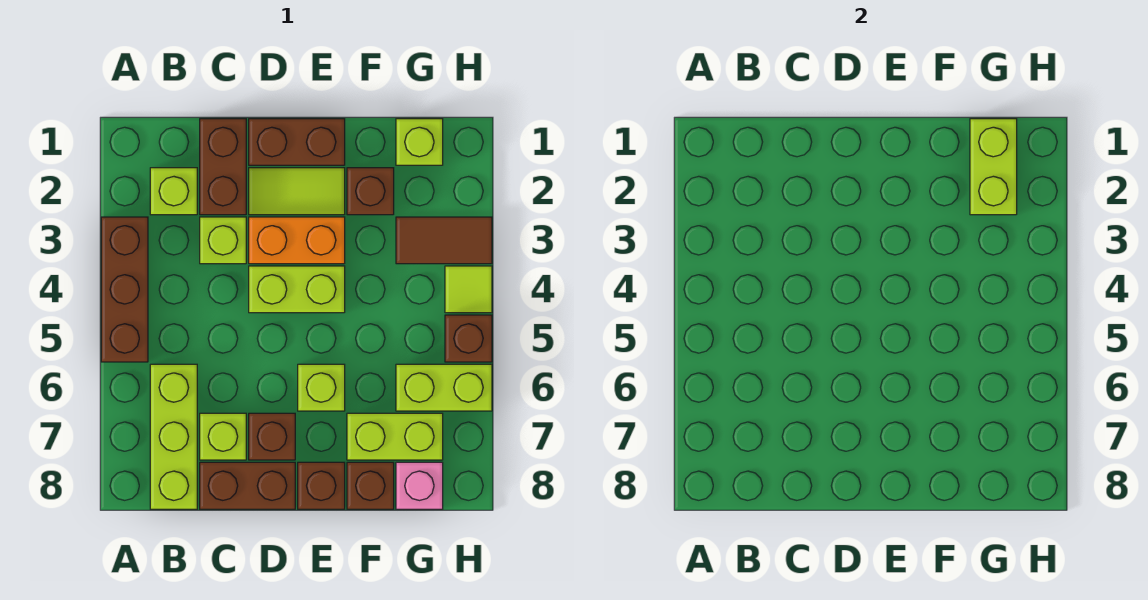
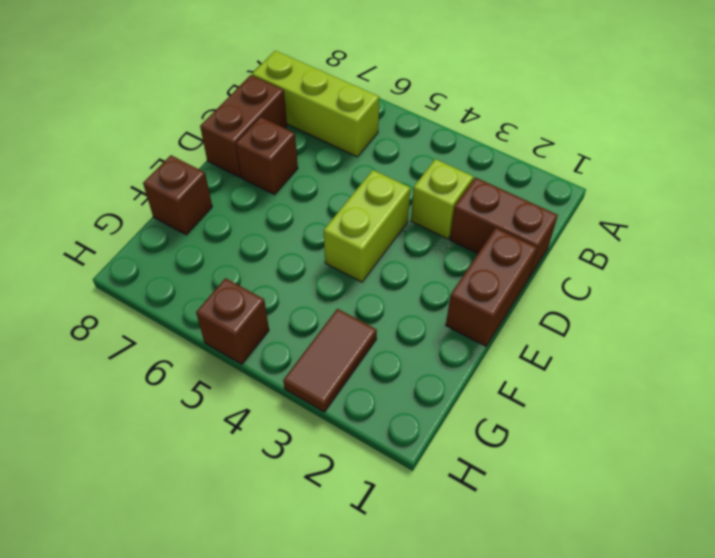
none -> brown 1x3 brick [101,217,148,362]
none -> lime 1x1 brick [150,168,197,215]
none -> lime 1x1 brick [200,413,246,460]

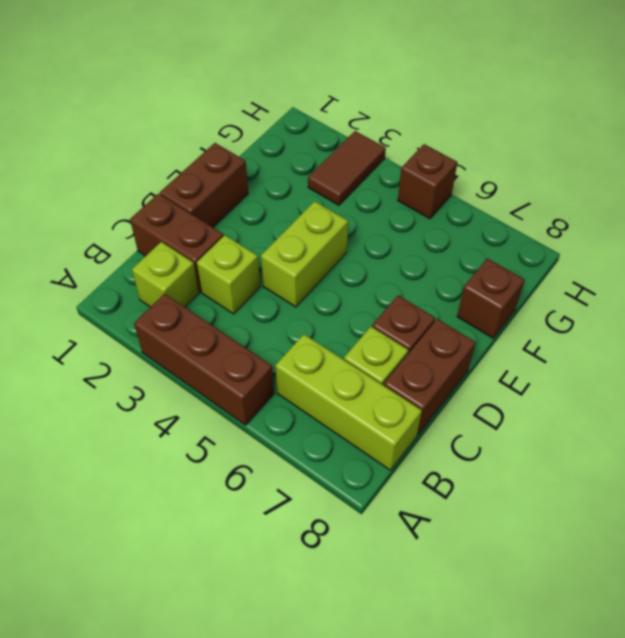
none -> lime 1x2 tile [249,168,345,215]
none -> orange 1x2 brick [249,217,345,264]
none -> lime 1x1 brick [298,364,345,411]

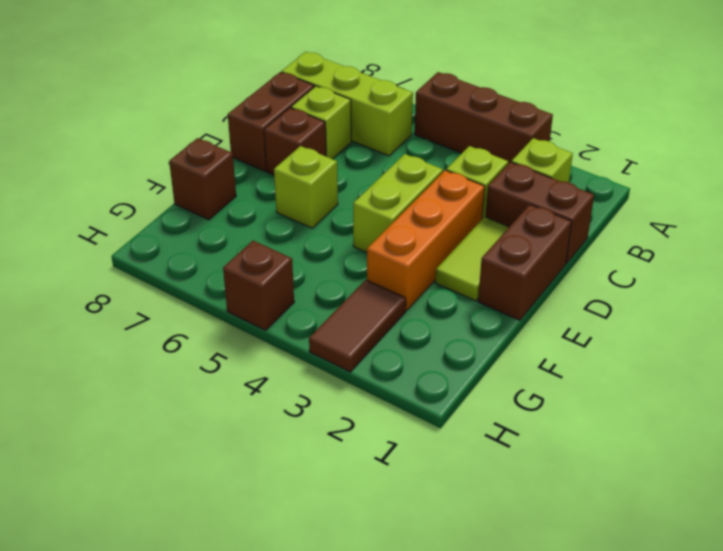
orange 1x3 brick [367,170,485,311] -> orange 1x2 brick [249,217,345,264]
none -> brown 1x1 brick [298,462,345,509]
none -> brown 1x1 brick [347,168,394,215]
none -> lime 1x2 brick [347,413,443,460]

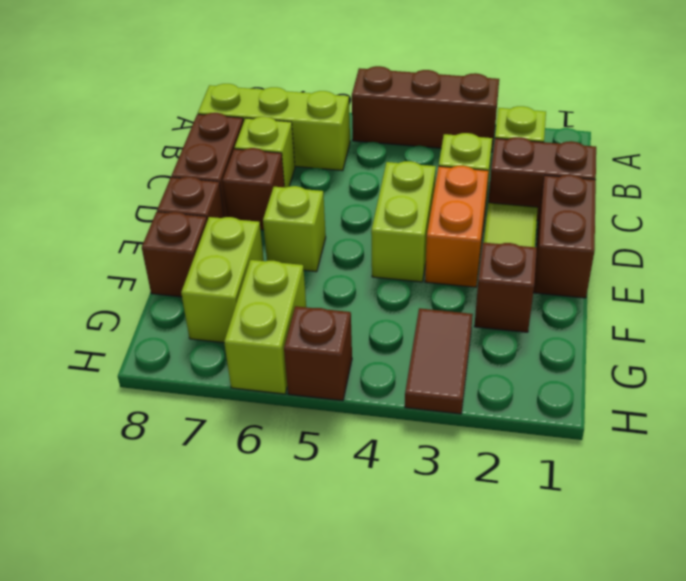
none -> lime 1x1 brick [396,119,443,165]
none -> pink 1x1 brick [396,462,443,509]
none -> lime 1x1 tile [445,266,492,313]

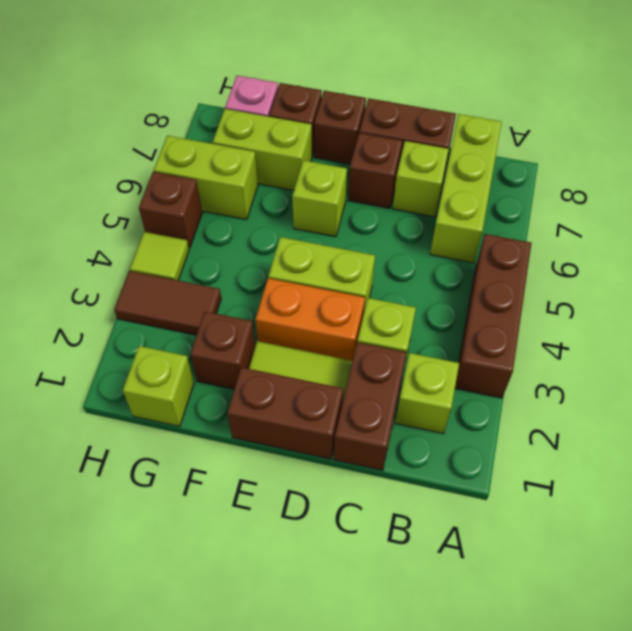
none -> lime 1x2 brick [970,119,1017,215]

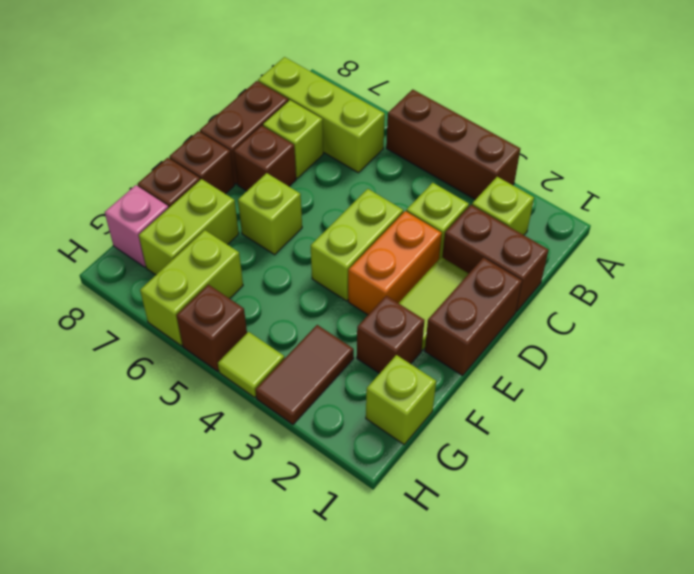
none -> lime 1x2 brick [970,119,1017,215]

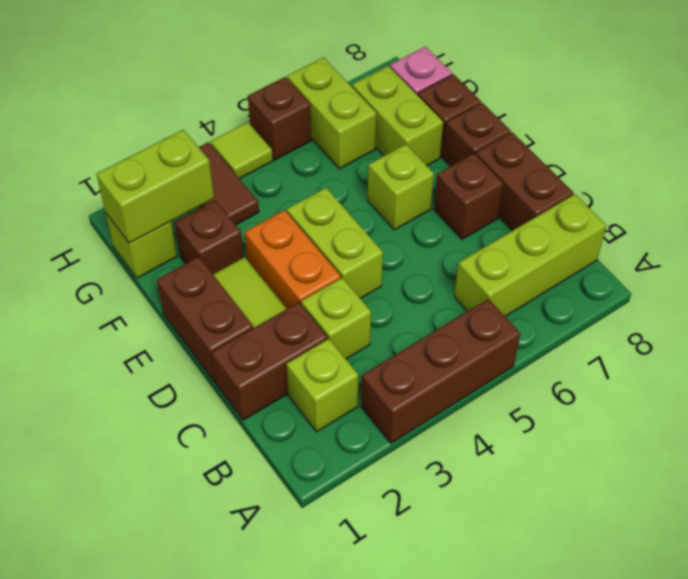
none -> lime 1x1 brick [200,413,246,460]

